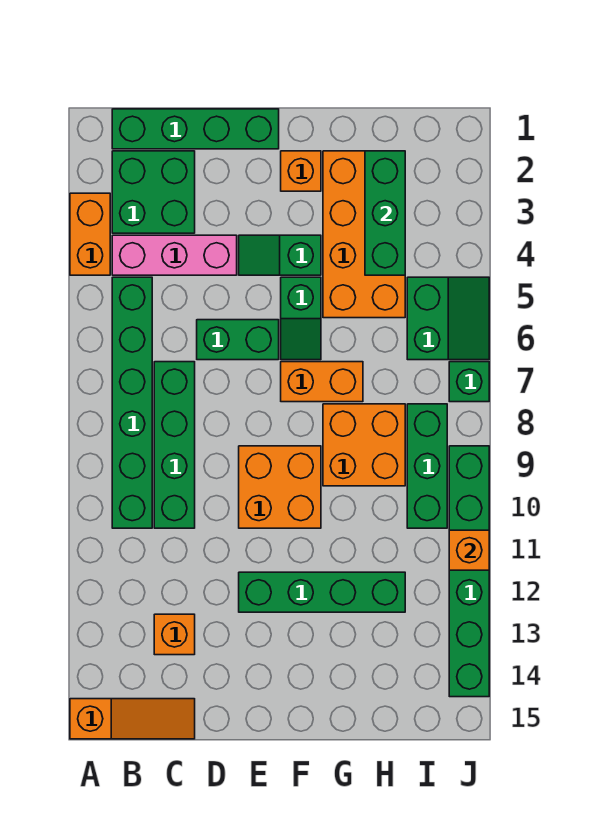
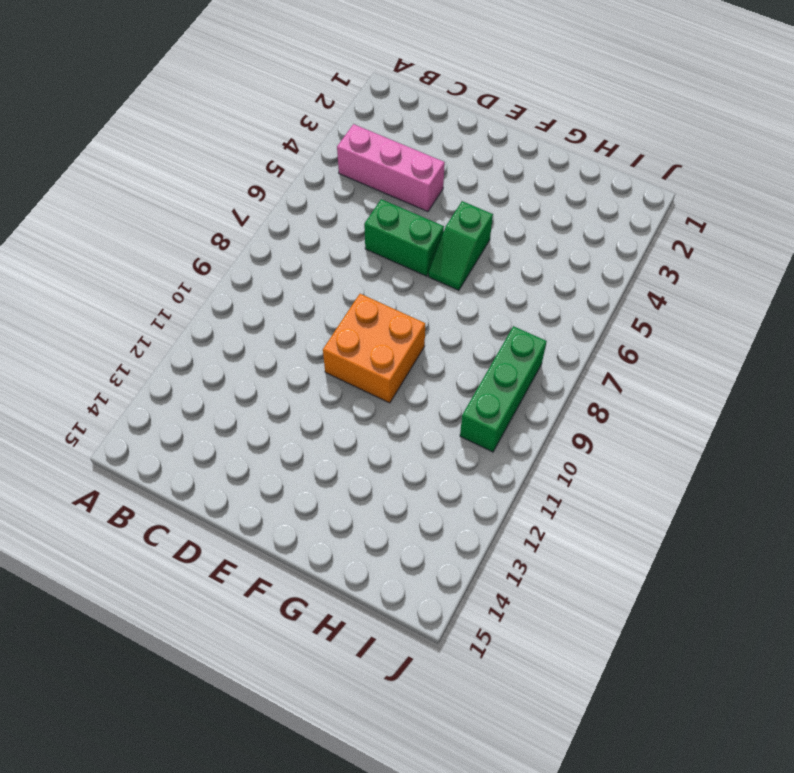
none -> orange 1x2 brick [70,193,110,275]
none -> orange 1x3 slope [70,699,195,739]
none -> green 1x4 brick [112,109,279,149]

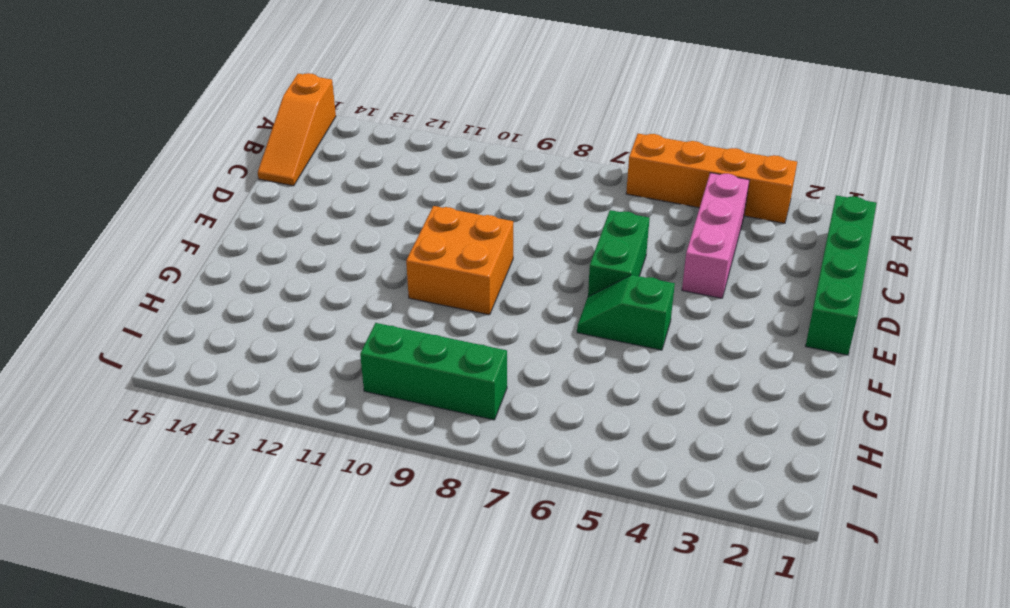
orange 1x4 brick [626,134,797,223] -> orange 1x2 brick [70,193,110,275]
none -> green 2x2 brick [112,151,195,233]
none -> green 1x6 brick [112,277,152,528]
none -> green 1x4 brick [154,362,195,528]

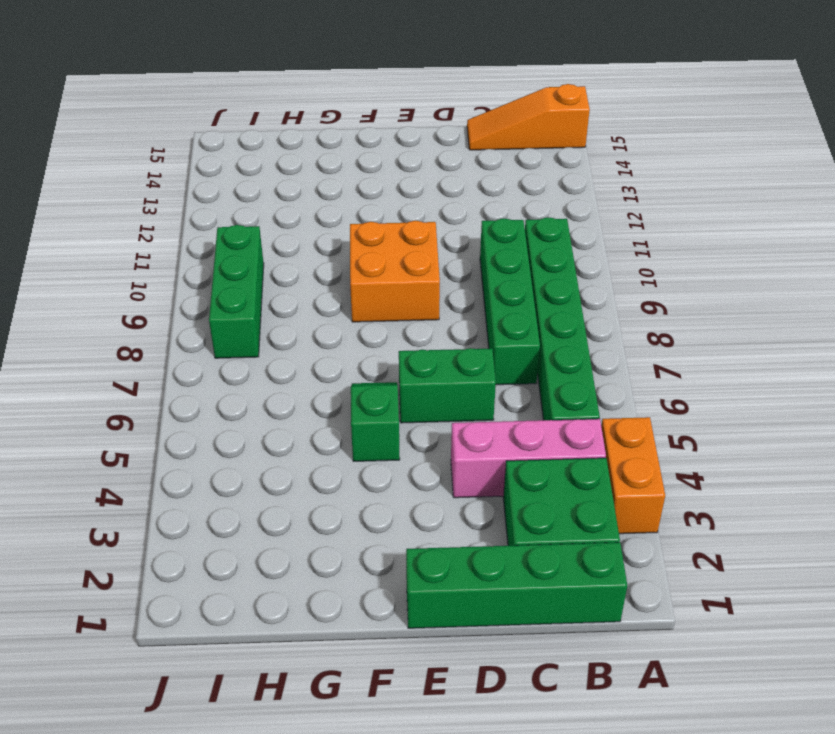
none -> orange 1x1 brick [154,614,195,655]
none -> green 1x2 slope [239,235,321,275]
none -> green 1x4 brick [239,572,405,612]

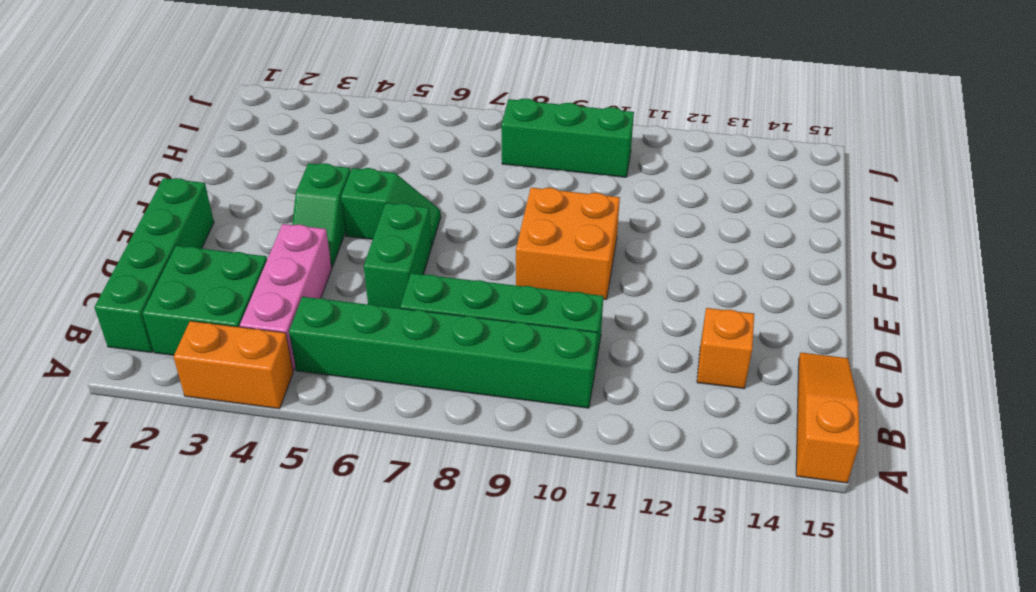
none -> green 1x4 brick [239,572,405,612]
none -> orange 1x1 brick [281,151,321,191]
none -> orange 1x2 brick [281,362,363,402]

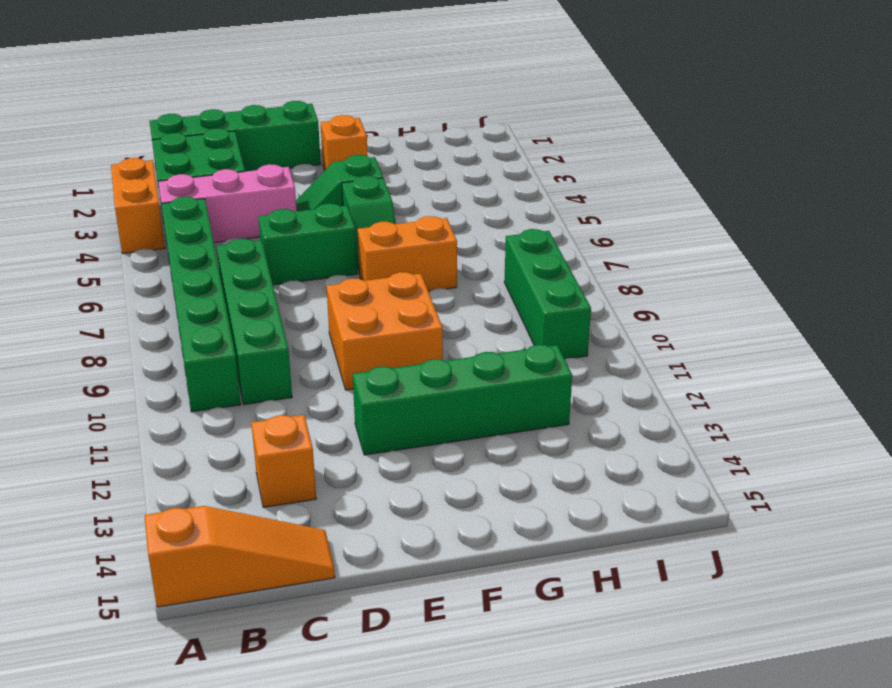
none -> orange 2x4 brick [323,151,405,318]
none -> orange 2x2 brick [323,404,405,486]
none -> green 2x2 slope [407,277,489,360]

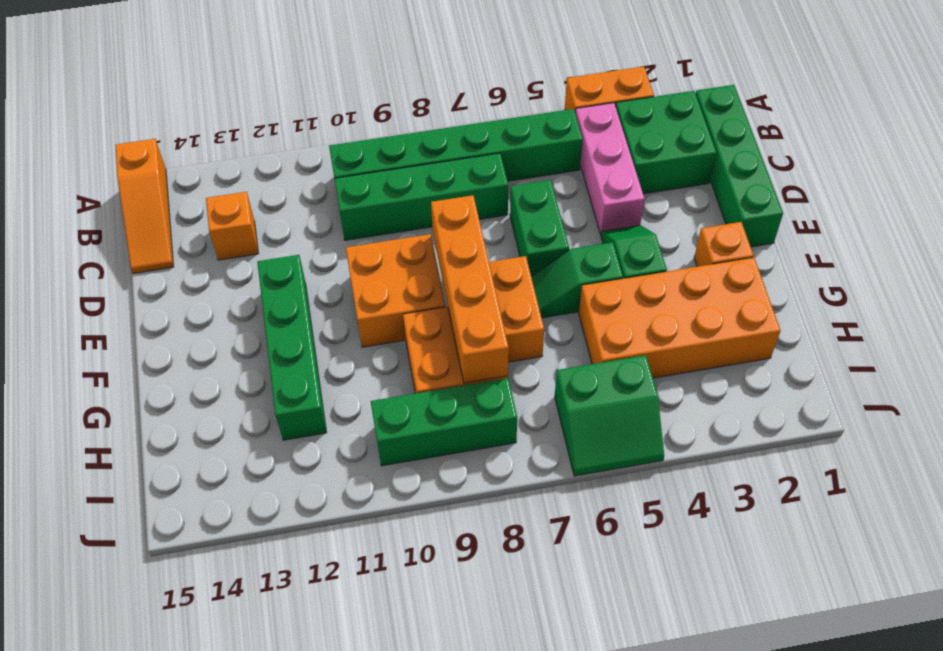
orange 1x4 brick [431,195,509,383] -> none
none -> green 1x1 brick [449,362,489,402]
none -> green 1x6 brick [449,446,489,697]
none -> green 1x3 brick [365,151,405,275]

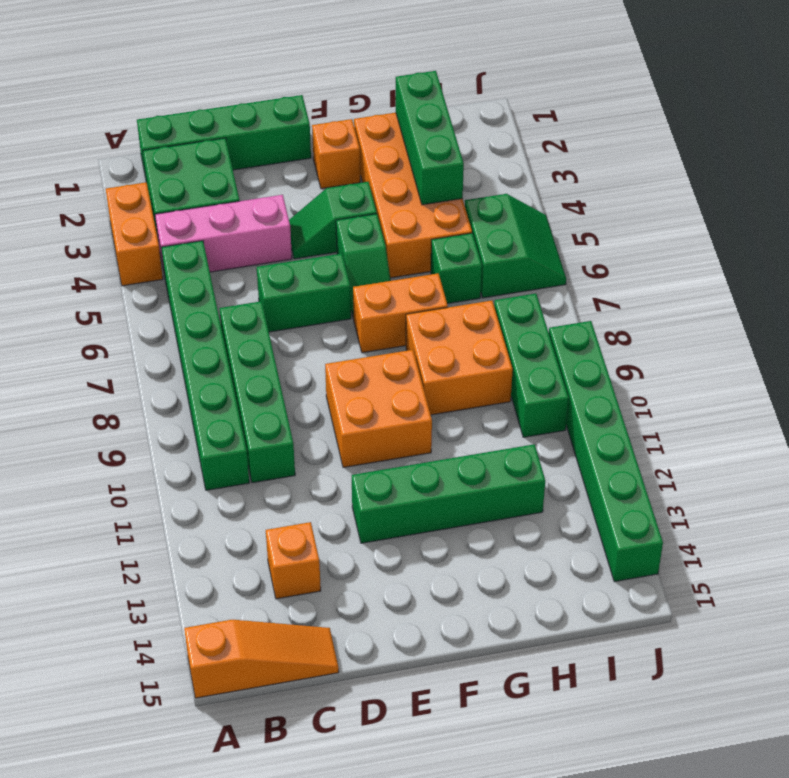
green 1x1 brick [431,233,482,304] -> green 1x1 brick moved to [449,362,489,402]
none -> orange 1x1 brick [449,530,489,570]

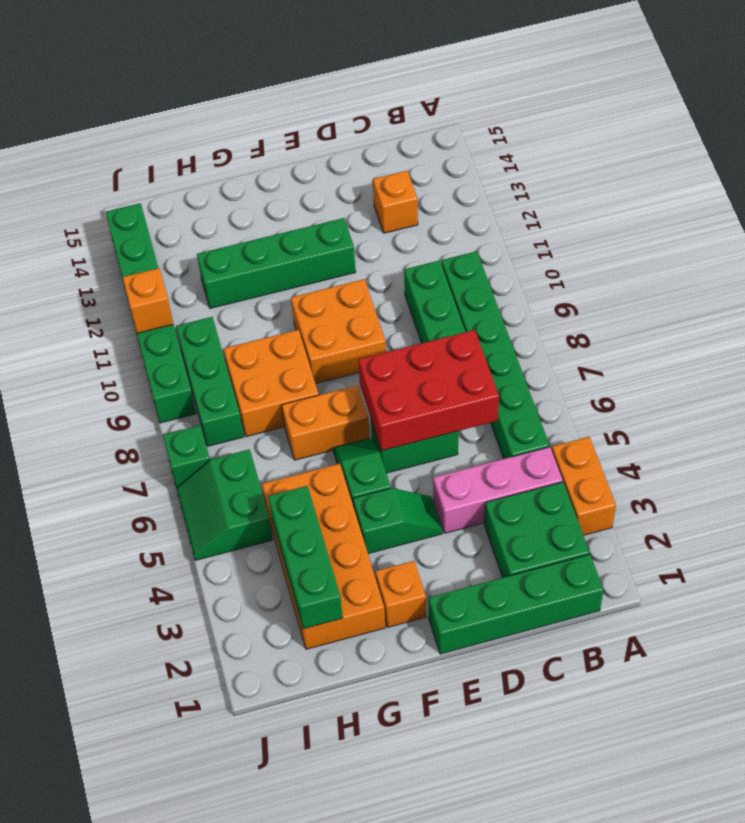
red 2x3 brick [358,330,499,451] -> none
none -> orange 1x3 slope [70,699,195,739]

